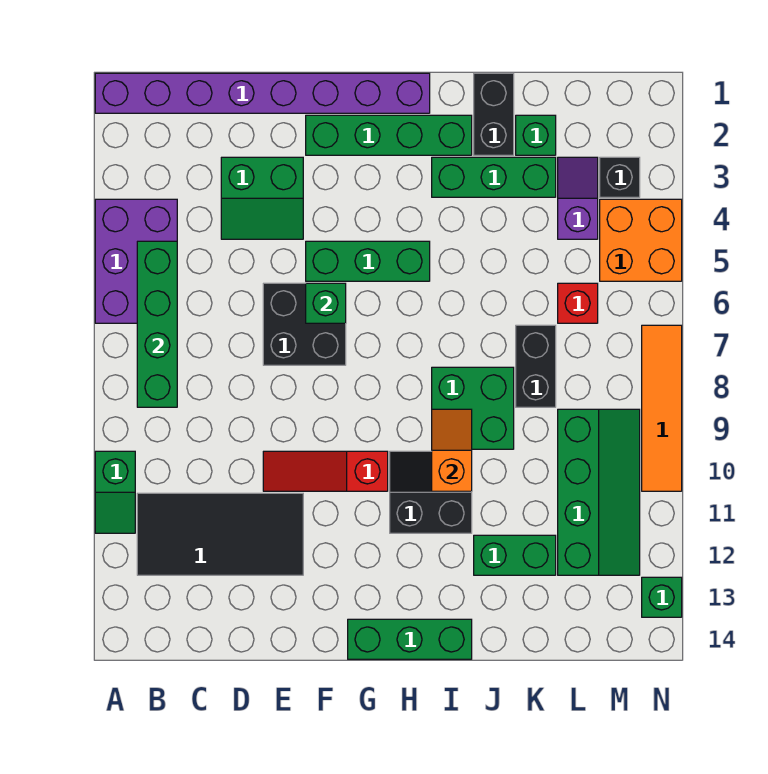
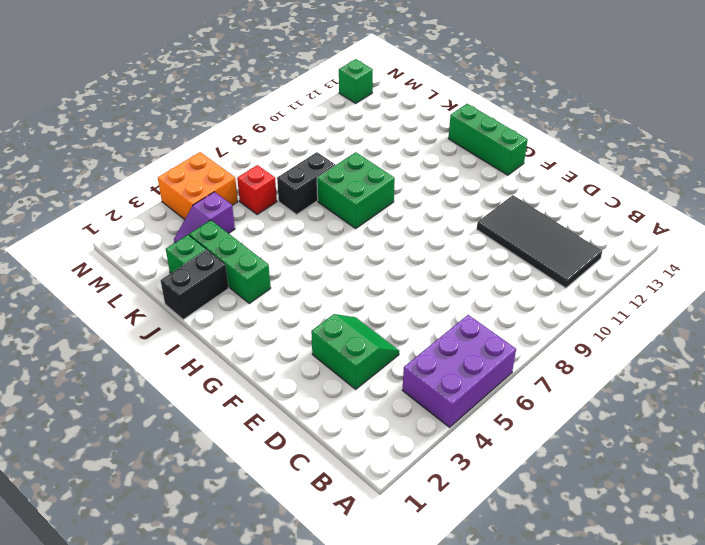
none -> purple 1x8 brick [95,73,430,113]
none -> green 1x2 slope [95,451,135,533]
none -> black 2x2 brick [263,283,346,365]

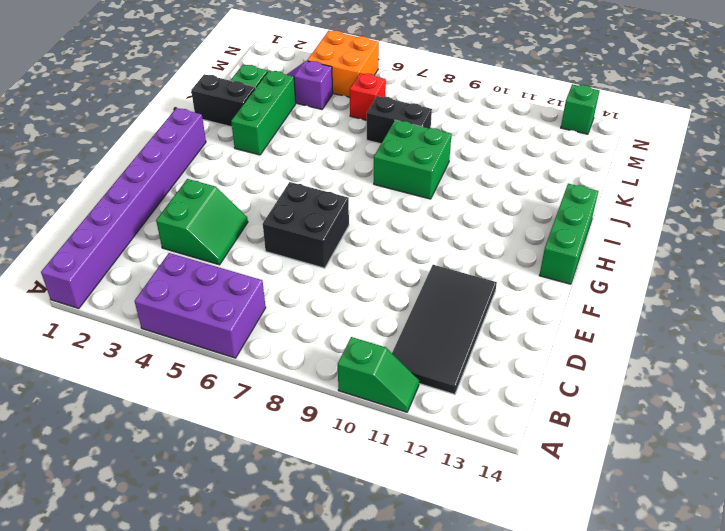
none -> red 1x3 slope [263,451,388,491]
none -> green 1x4 brick [306,115,472,155]
none -> green 1x3 brick [306,241,430,281]

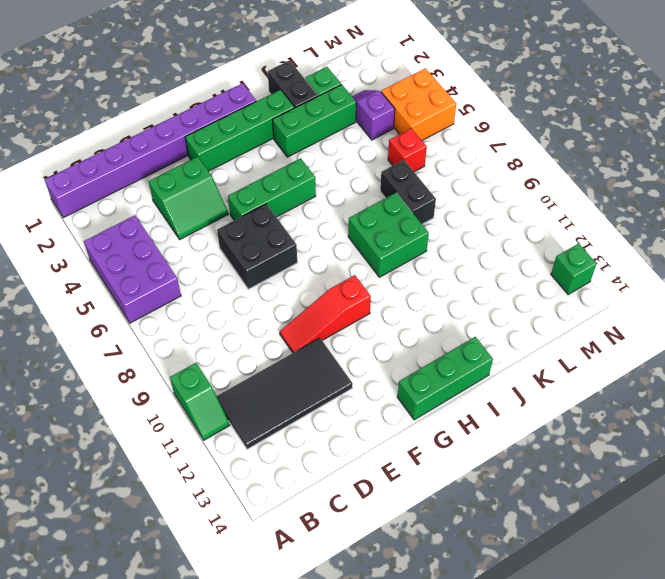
none -> black 2x2 slope [390,451,472,533]
none -> green 1x2 brick [474,535,556,575]
none -> green 2x4 slope [558,409,640,575]

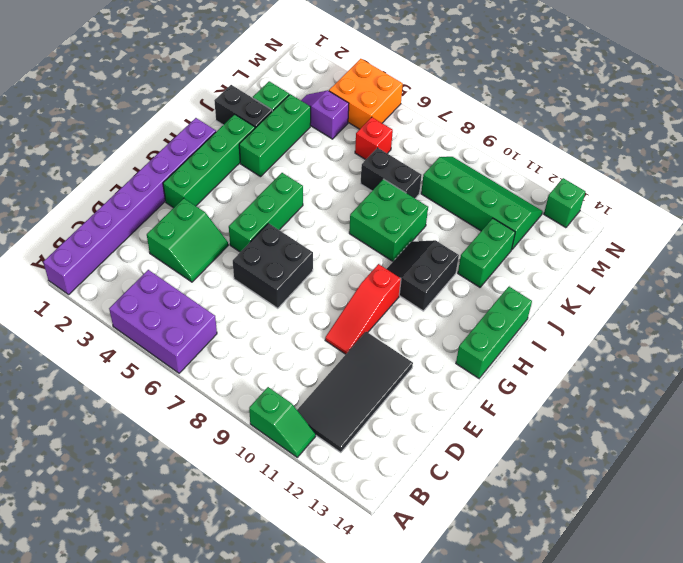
none -> black 1x1 brick [600,157,640,197]
none -> orange 1x4 tile [642,325,682,491]
none -> green 1x4 brick [137,241,177,407]

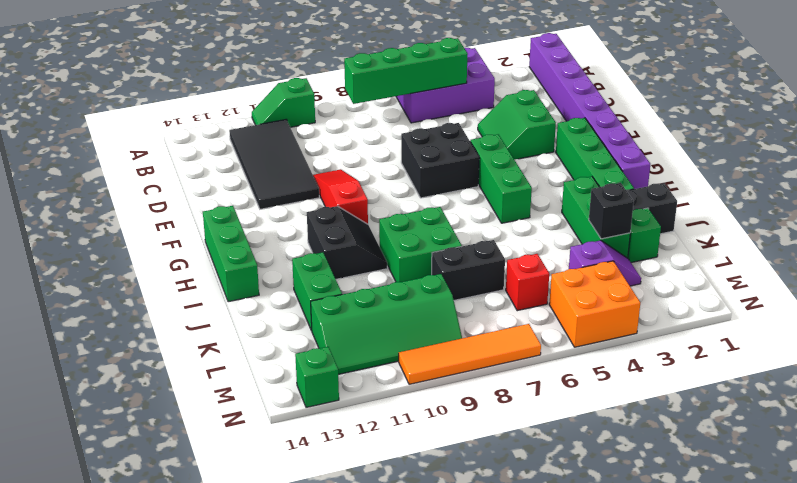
black 1x1 brick [589,183,634,239] -> black 1x1 brick moved to [600,157,640,197]
none -> green 1x1 brick [306,283,346,323]
none -> orange 1x2 slope [432,409,472,491]

